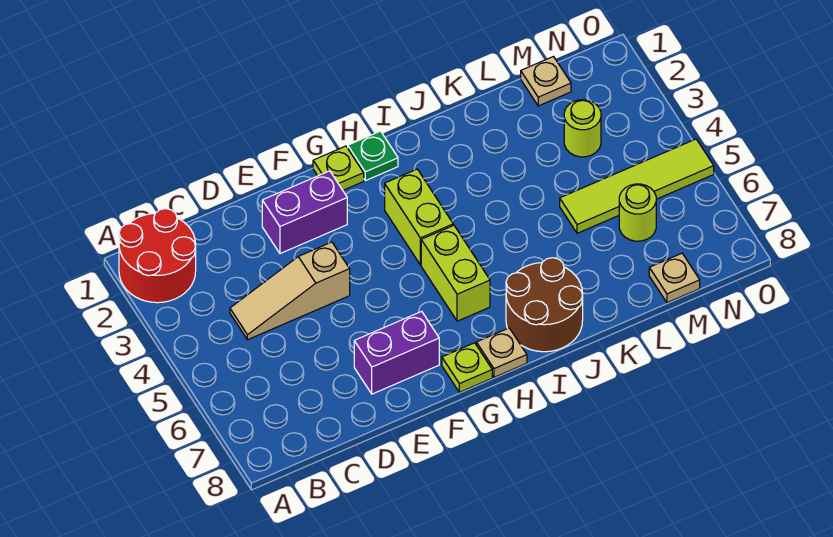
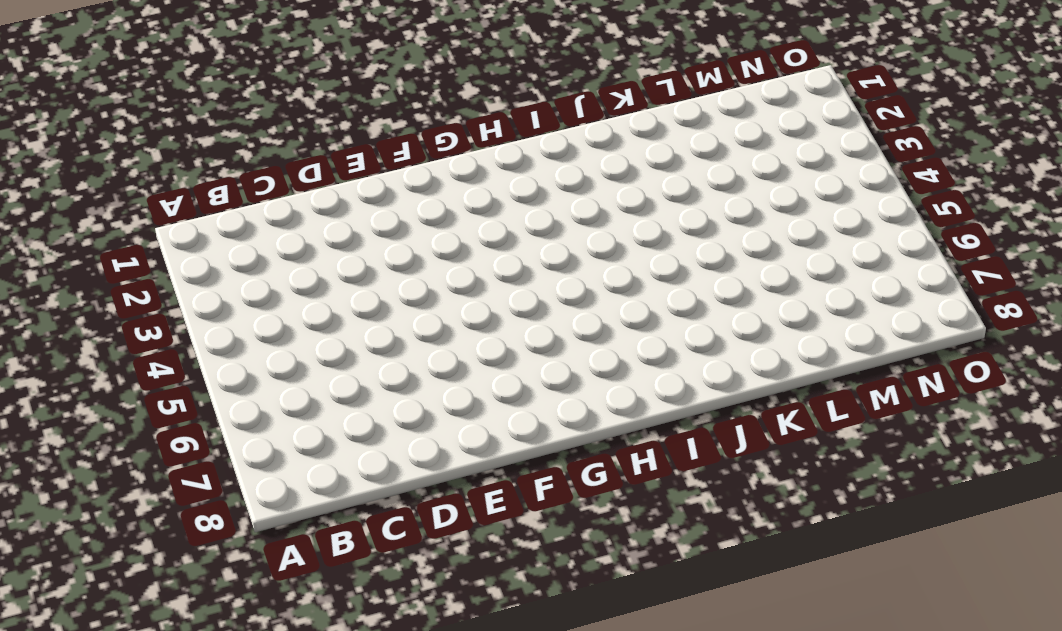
none -> red 2x2 round brick [119,209,196,303]
none -> tan 1x3 slope [230,242,350,340]
none -> purple 1x2 brick [262,171,347,254]

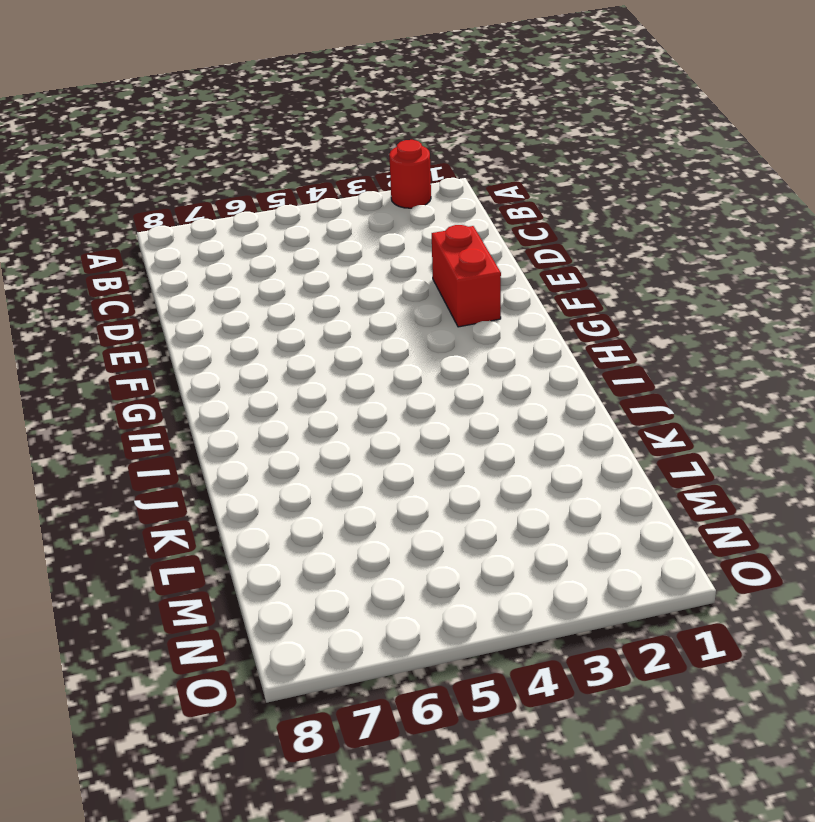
red 1x1 round brick [389,140,431,208] -> red 2x2 round brick [119,209,196,303]
red 1x2 brick [432,225,501,327] -> purple 1x2 brick [262,171,347,254]
none -> tan 1x3 slope [230,242,350,340]
none -> purple 1x2 brick [354,311,439,394]
none -> lime 1x1 plate [313,146,364,190]

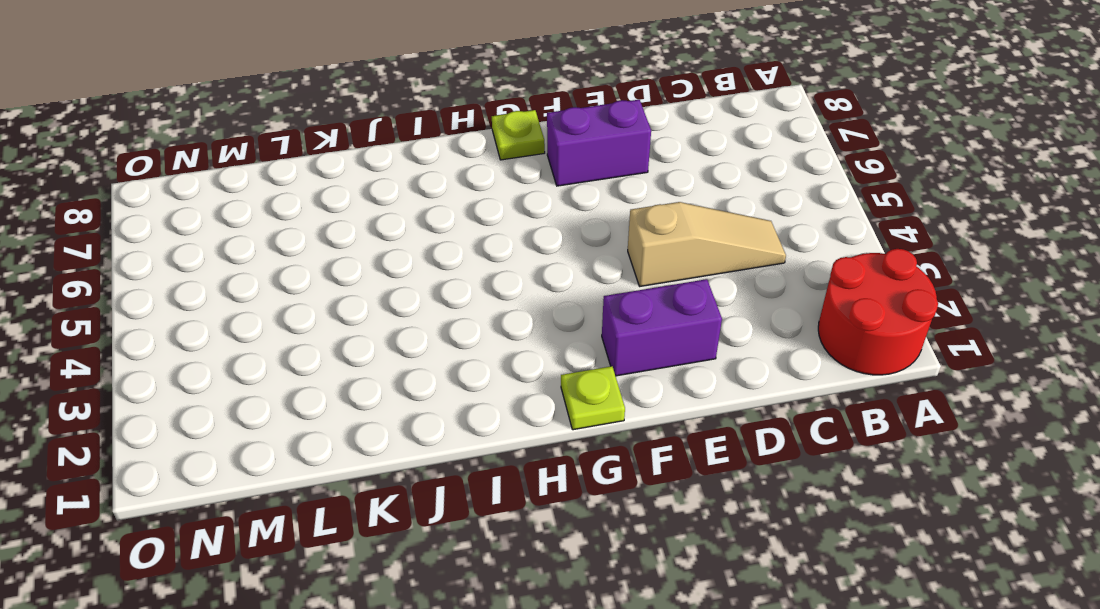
none -> green 1x1 plate [348,131,398,181]
none -> lime 1x2 brick [385,169,453,265]
none -> lime 1x2 brick [421,225,490,321]

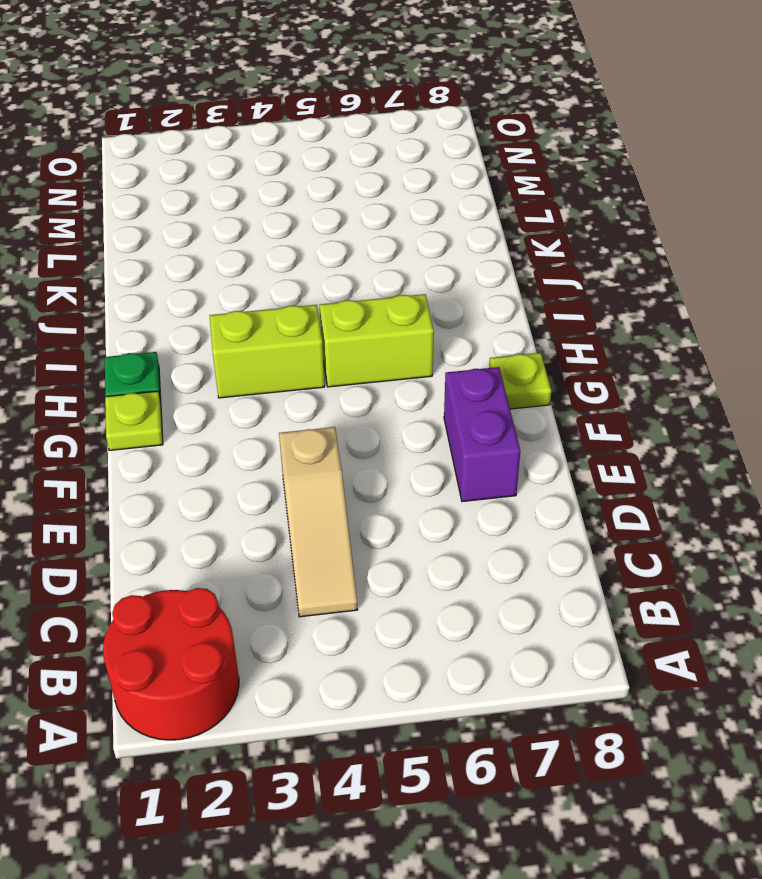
none -> purple 1x2 brick [262,171,347,254]
none -> tan 1x1 plate [476,328,527,377]
none -> brown 2x2 round brick [506,258,583,352]

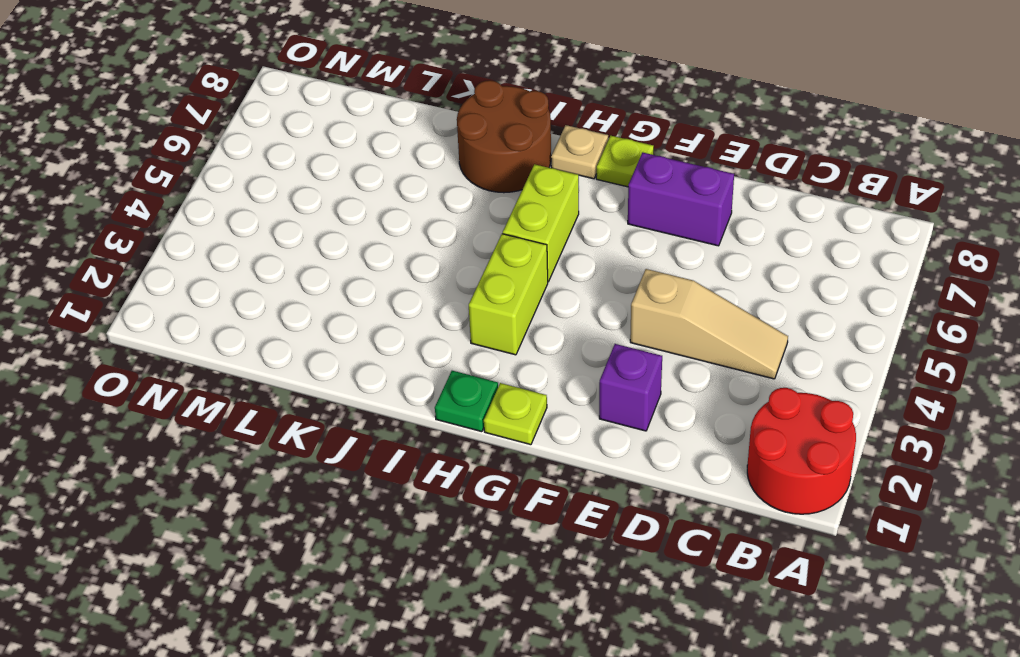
purple 1x1 brick [599,344,662,431] -> purple 1x2 brick [262,171,347,254]
none -> lime 1x4 tile [560,139,714,233]
none -> tan 1x1 plate [521,57,571,106]
none -> lime 1x1 round brick [564,100,601,157]

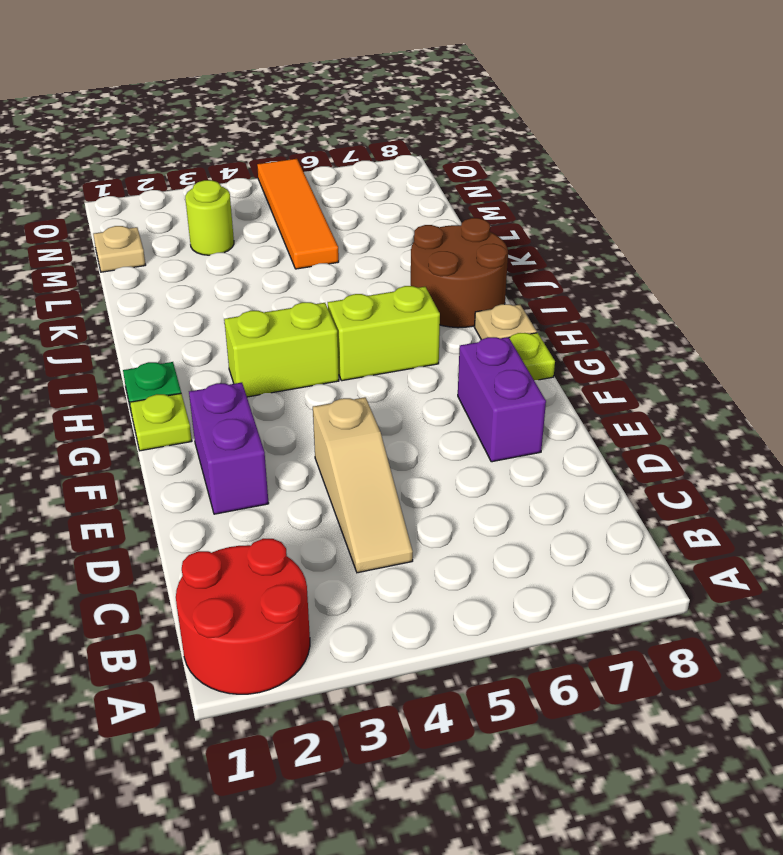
orange 1x4 tile [257,159,339,269] -> lime 1x4 tile [560,139,714,233]
none -> lime 1x1 round brick [619,184,656,241]
none -> tan 1x1 plate [649,253,700,303]

